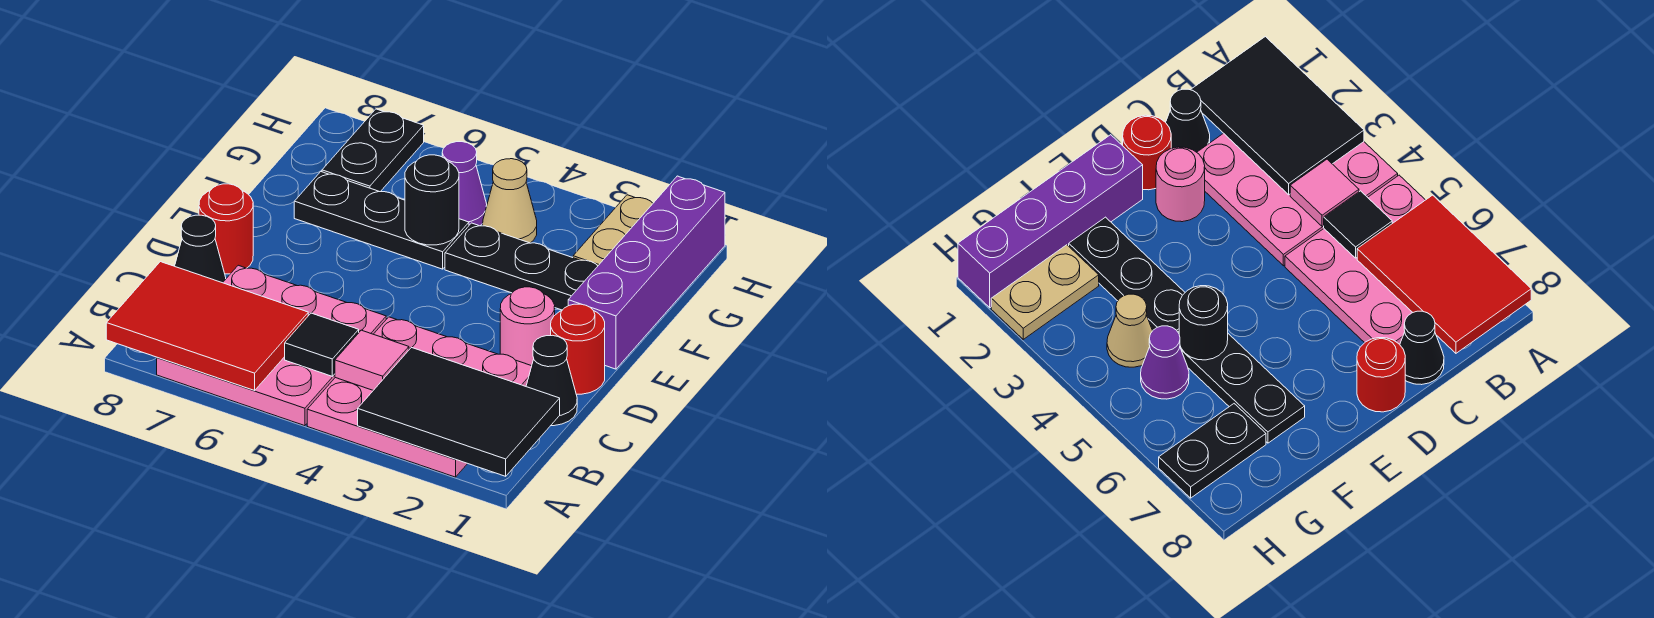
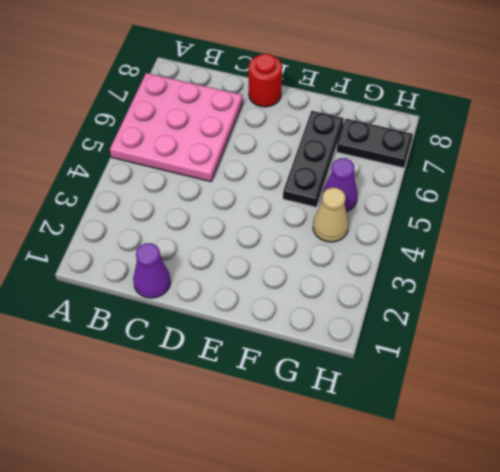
purple 1x1 cone [133,243,171,298] -> black 1x1 cone [526,335,577,426]
none -> pink 3x3 plate [307,317,532,477]
none -> black 1x1 cone [175,215,226,283]
none -> red 1x1 round brick [551,304,605,394]

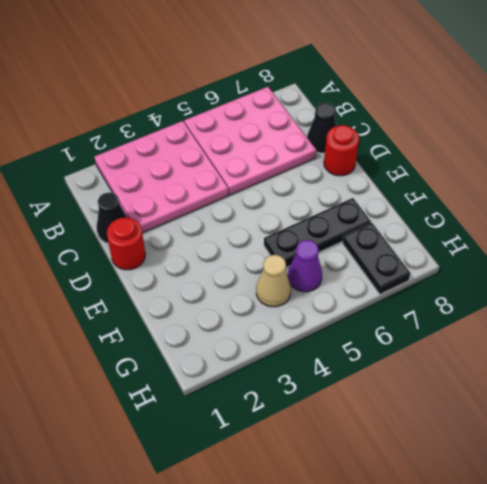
none -> pink 1x1 round brick [500,287,555,366]
none -> purple 1x4 brick [568,176,725,369]
none -> black 1x3 plate [445,223,598,310]

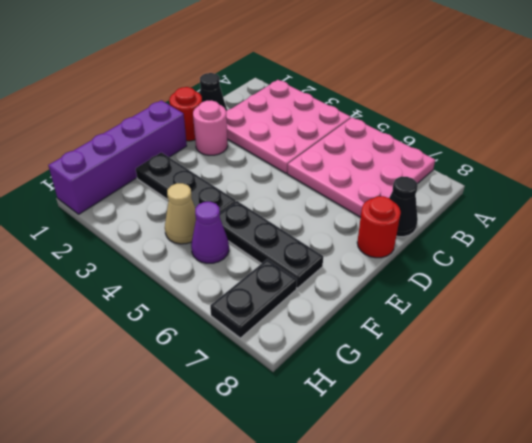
none -> tan 1x2 plate [573,195,653,266]
none -> black 2x3 tile [358,347,560,476]
none -> red 2x3 tile [106,262,308,390]

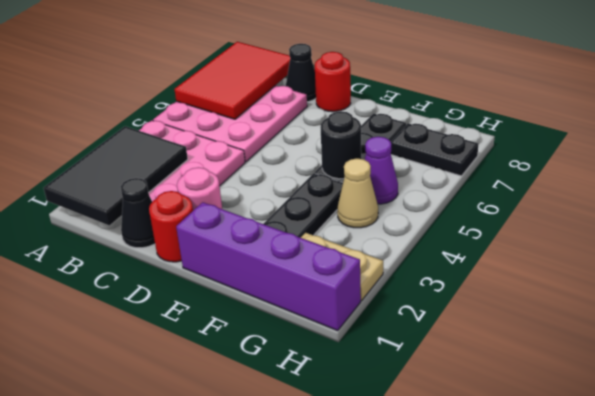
none -> pink 1x1 tile [335,330,409,390]
none -> black 1x1 tile [285,313,359,376]

